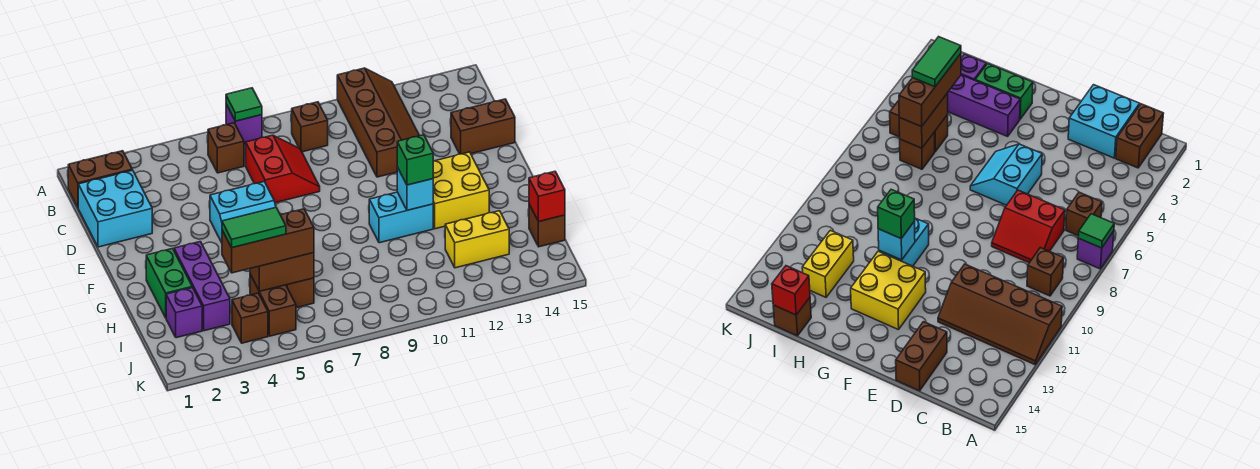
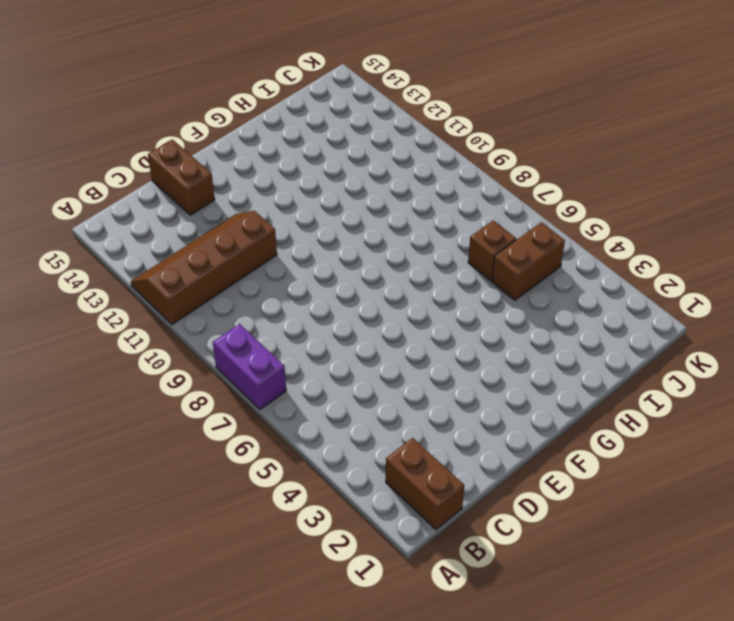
purple 1x2 brick [213,324,286,409] -> purple 1x1 brick [226,104,262,144]
none -> brown 1x1 brick [208,123,244,173]
none -> brown 1x1 brick [292,102,328,152]
none -> cyan 2x2 brick [78,170,152,247]

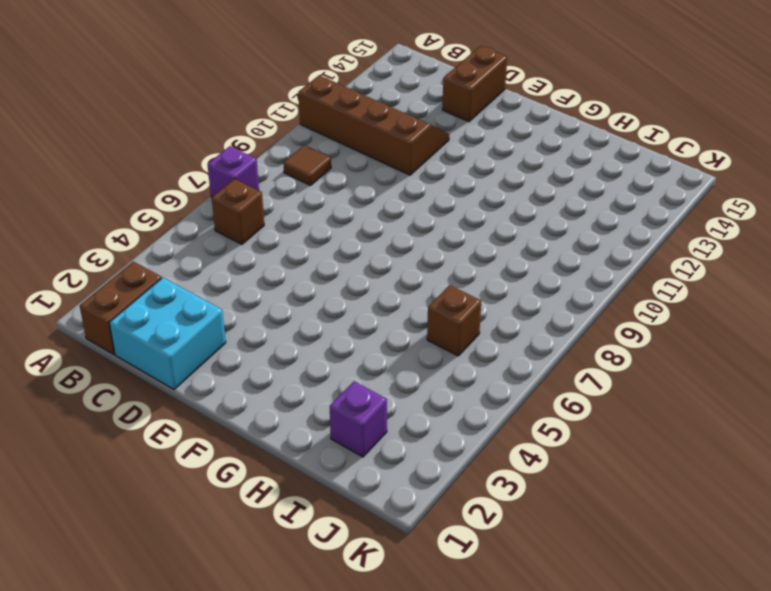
brown 1x1 tile [283,145,331,186] -> brown 1x1 brick [292,102,328,152]
none -> red 2x2 slope [246,135,320,203]
none -> cyan 2x2 slope [210,182,276,243]
none -> yellow 2x2 brick [433,152,489,229]

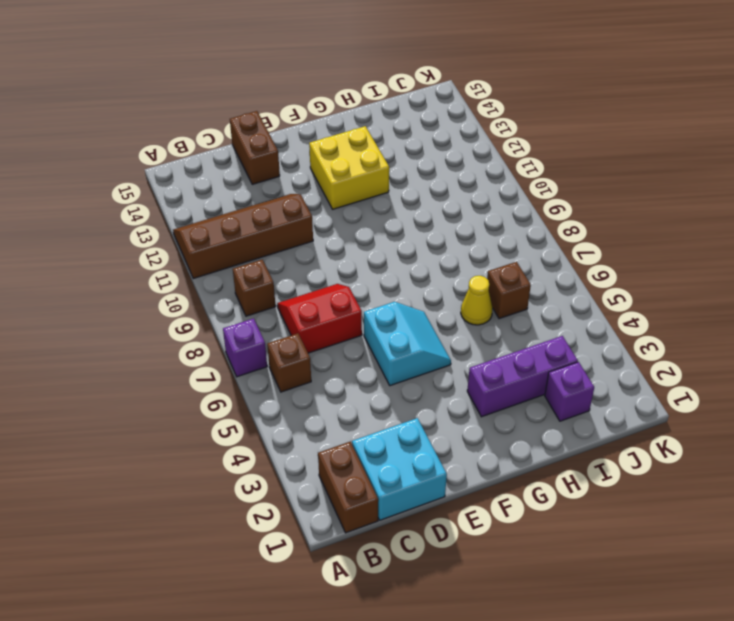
yellow 1x1 cone [461,276,493,325] -> none
none -> green 1x2 brick [146,248,192,318]
none -> cyan 1x2 brick [369,192,433,243]
none -> brown 1x2 brick [250,274,296,336]

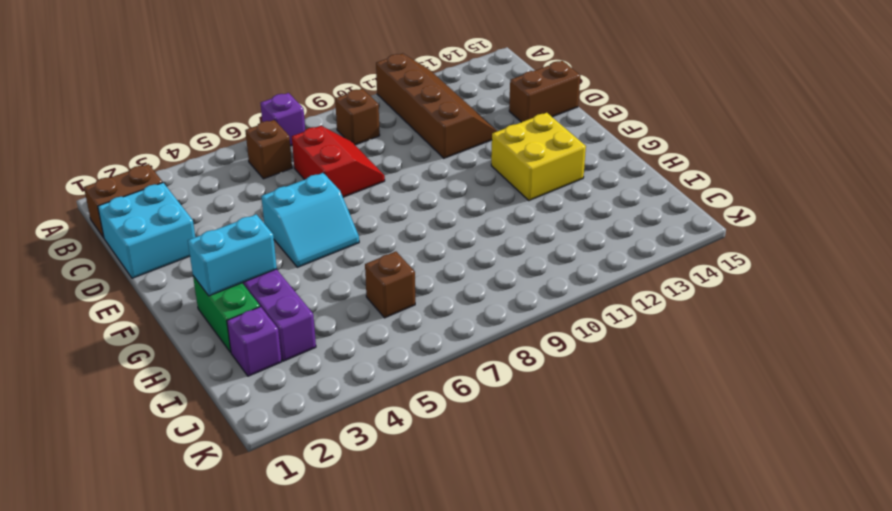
cyan 1x2 brick [188,214,277,296] -> cyan 1x2 brick moved to [369,192,433,243]
none -> brown 1x2 brick [250,274,296,336]
none -> yellow 1x2 brick [445,211,509,268]
none -> brown 1x1 brick [529,204,565,247]

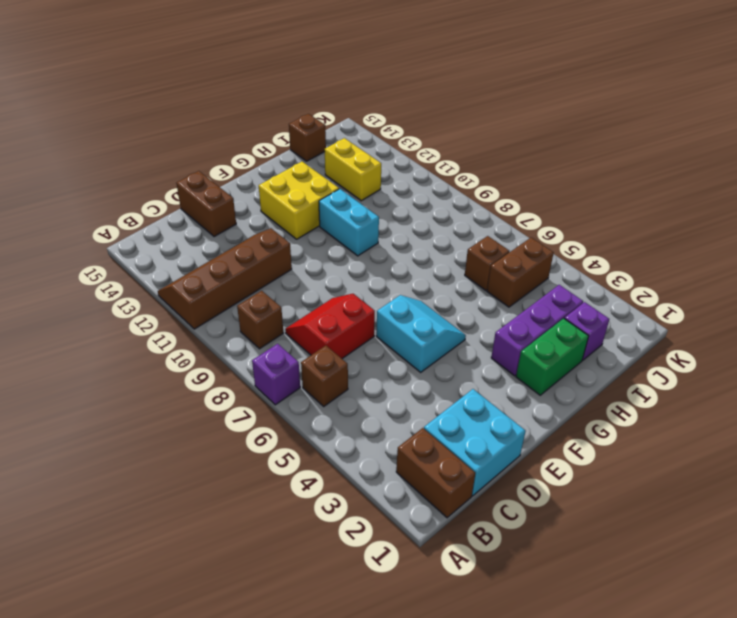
none -> brown 1x1 brick [232,293,268,343]
none -> green 1x1 tile [226,88,262,121]
none -> cyan 1x1 brick [397,167,433,210]

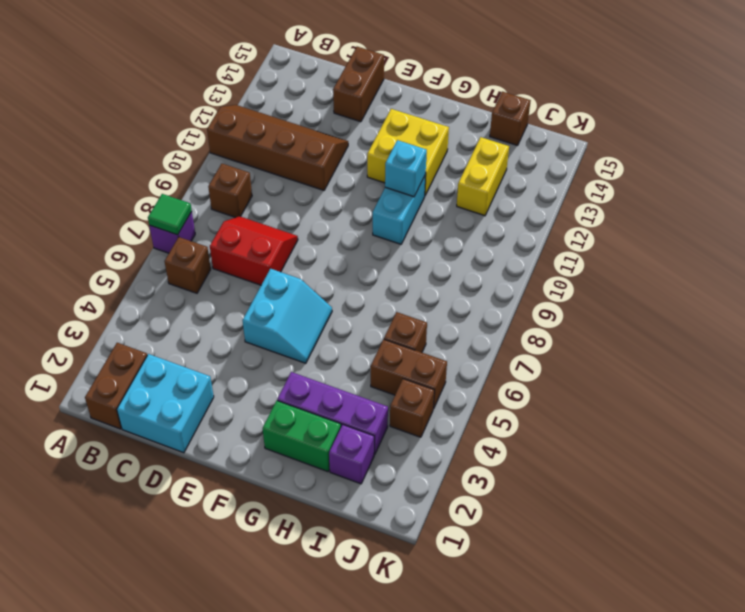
none -> brown 1x2 brick [250,253,314,291]
none -> red 1x1 brick [529,171,565,222]
none -> green 1x1 brick [397,135,433,185]

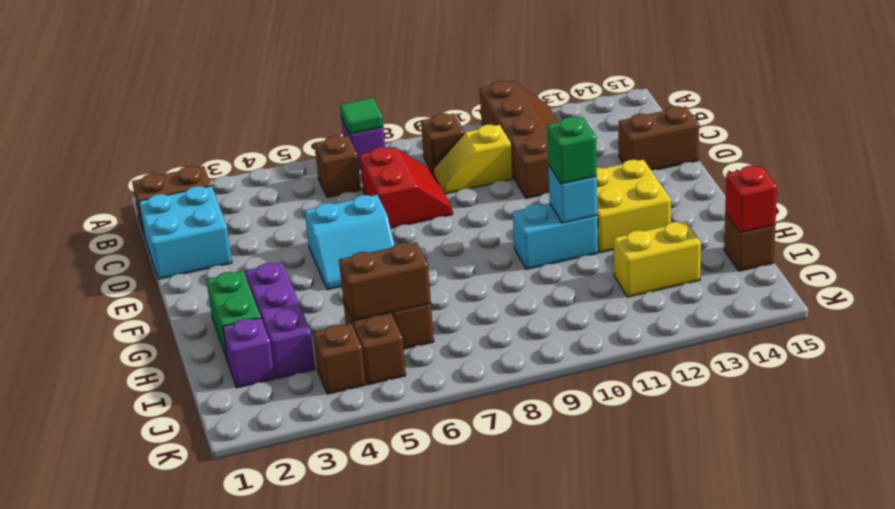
yellow 1x2 slope [433,125,513,194] -> none
none -> brown 1x3 brick [222,209,314,273]
none -> green 1x2 tile [222,208,286,248]

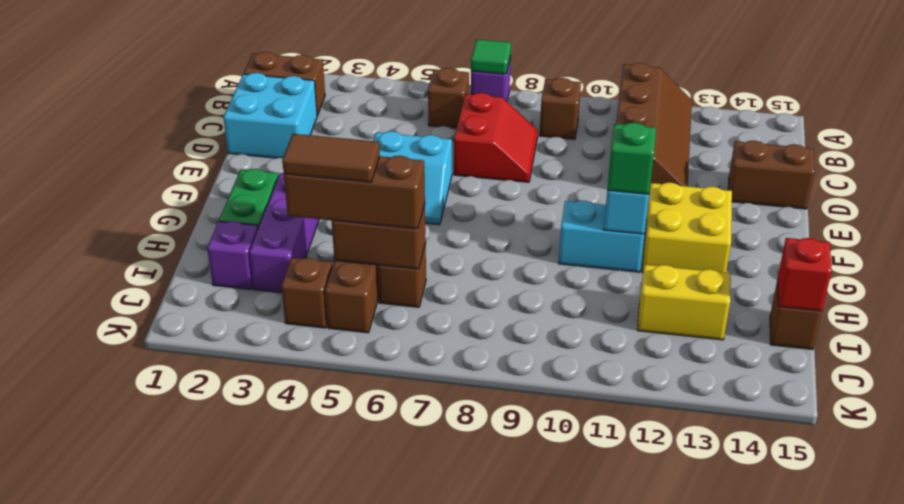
brown 1x2 tile [282,134,380,182] -> green 1x2 tile [222,208,286,248]

